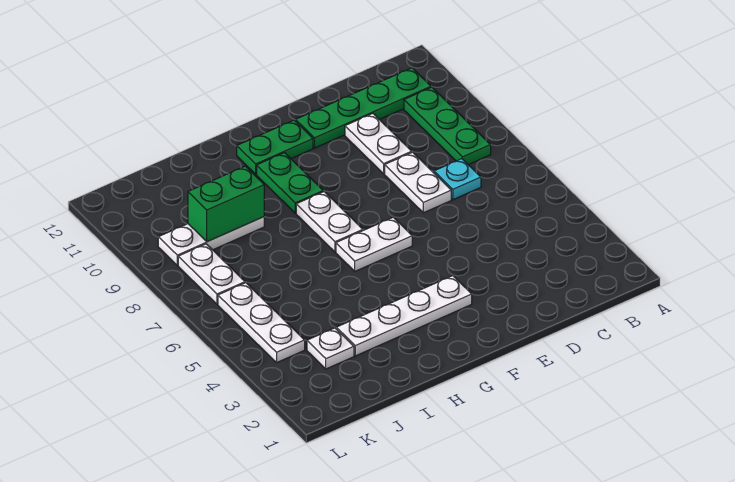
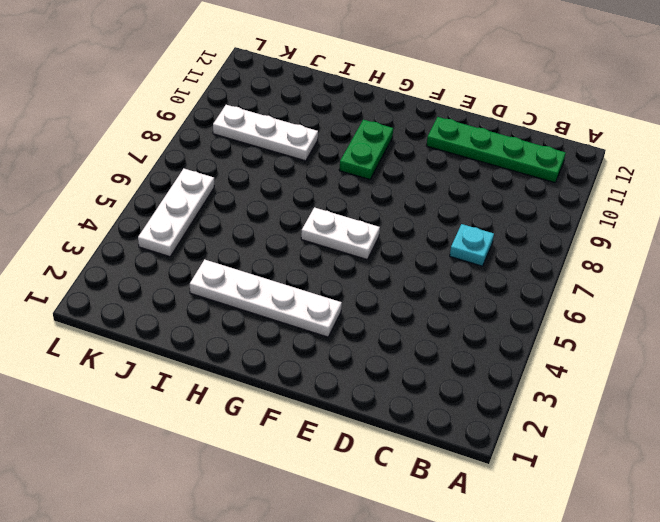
none -> green 1x3 plate [404,87,491,165]
none -> white 1x2 plate [385,152,451,213]
none -> white 1x2 plate [345,114,412,174]

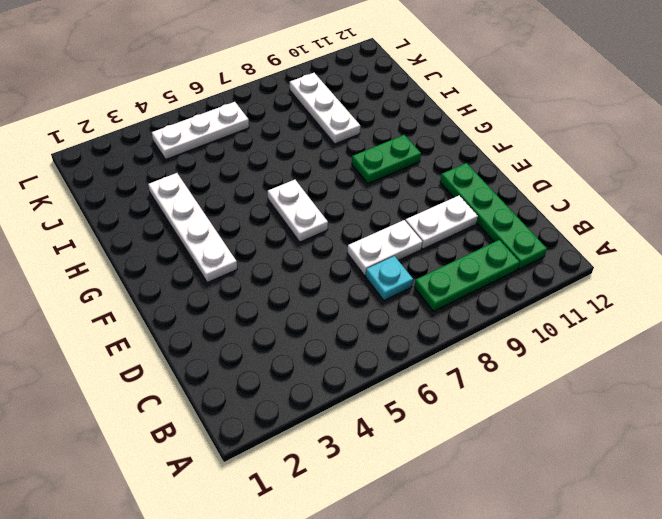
none -> green 1x2 plate [237,120,313,174]
none -> white 1x2 plate [296,192,363,252]
none -> white 1x1 plate [307,328,354,369]

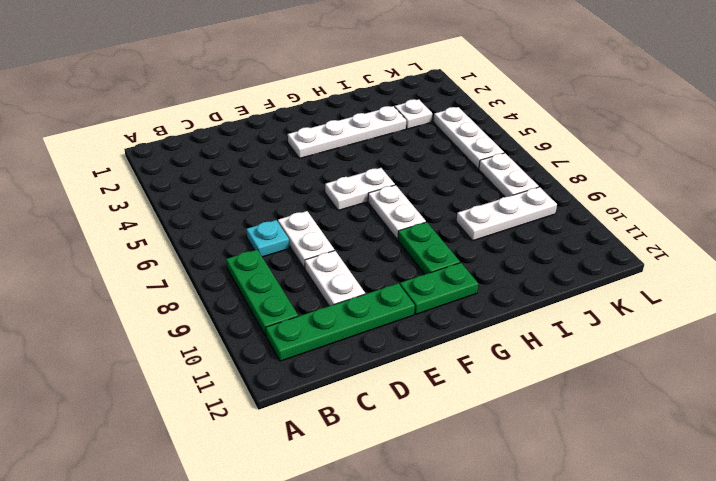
none -> green 1x2 brick [188,166,264,242]

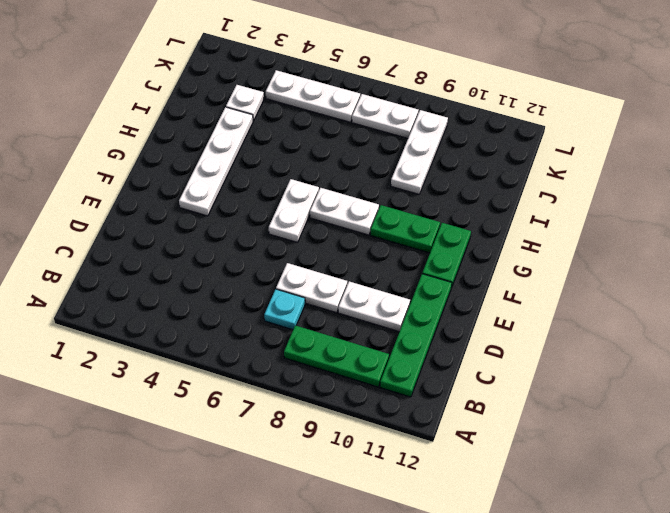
none -> green 1x2 brick [188,166,264,242]

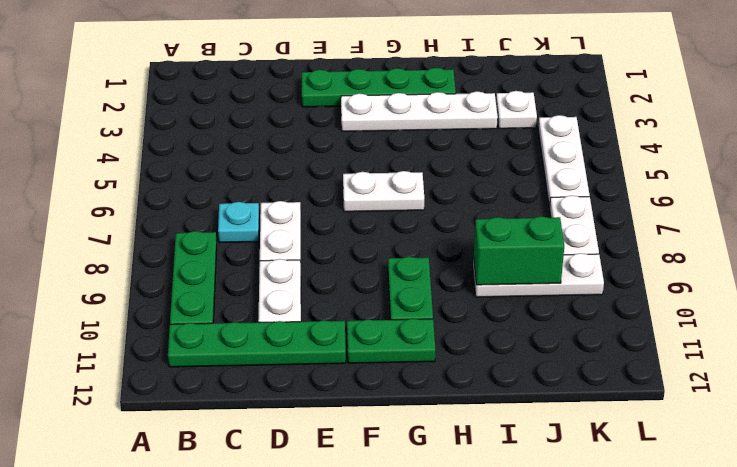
green 1x4 plate [302,68,456,107] -> none
none -> white 1x2 plate [296,192,363,252]

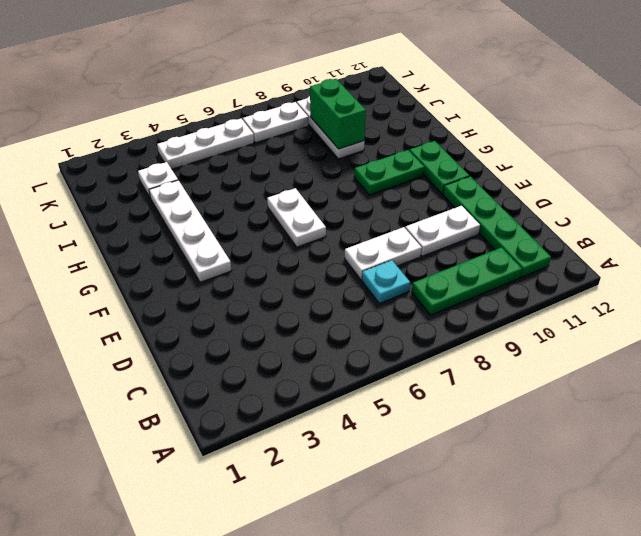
none -> white 1x2 plate [296,192,363,252]

